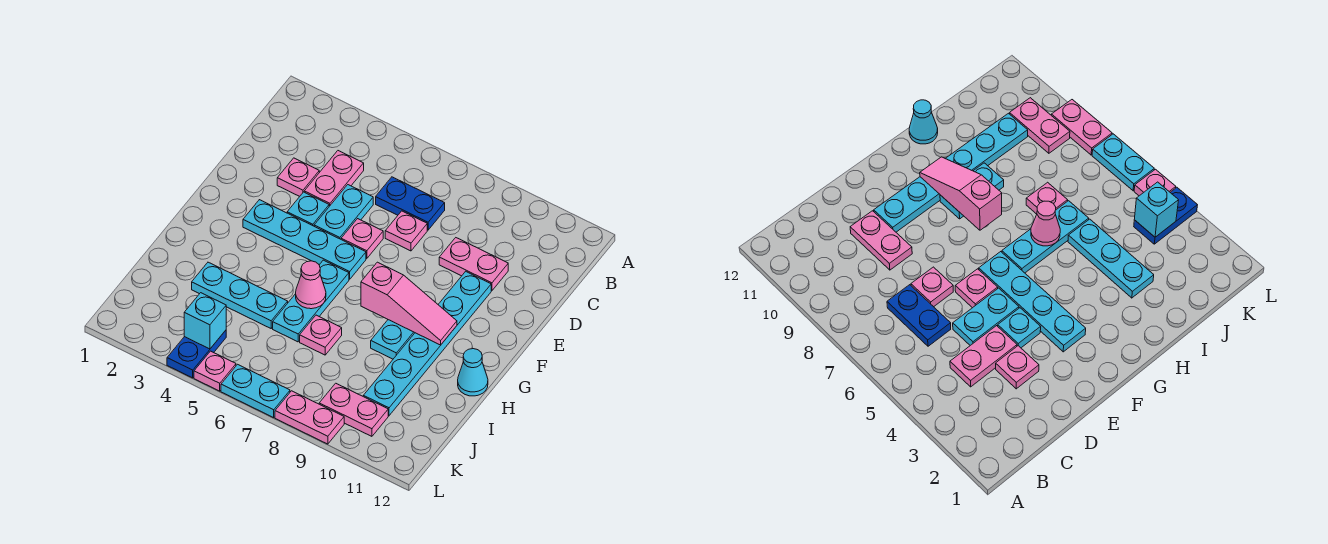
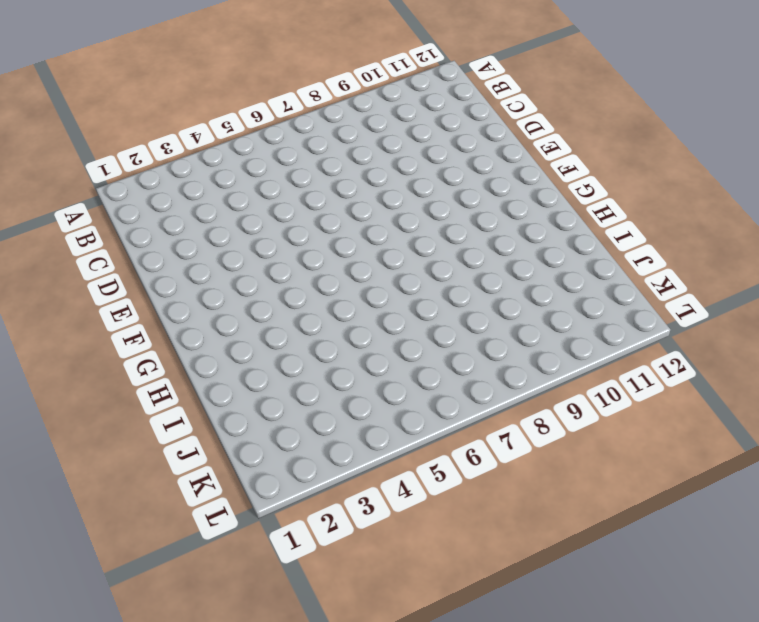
none -> pink 1x2 plate [304,151,364,206]
none -> blue 1x2 plate [376,177,445,230]
none -> pink 1x1 plate [277,158,319,196]

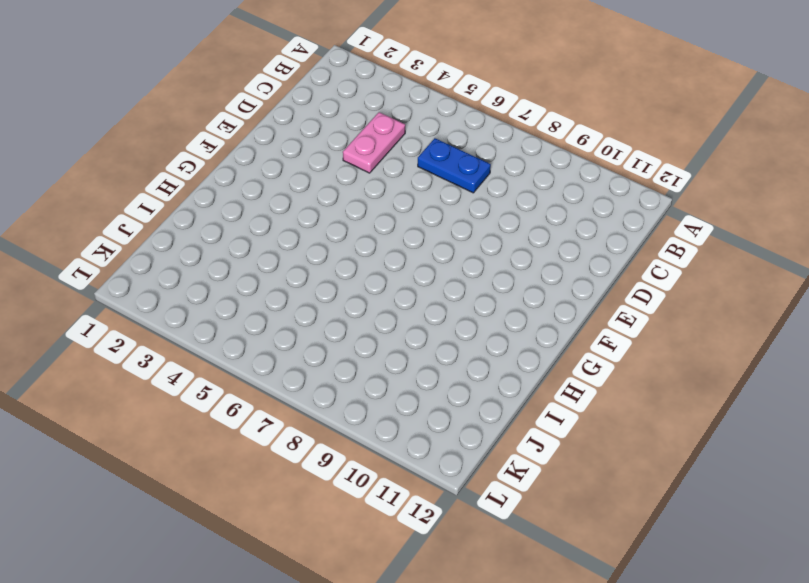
none -> pink 1x1 plate [277,158,319,196]
none -> cyan 1x2 plate [314,185,373,239]
none -> pink 1x1 plate [385,211,427,251]

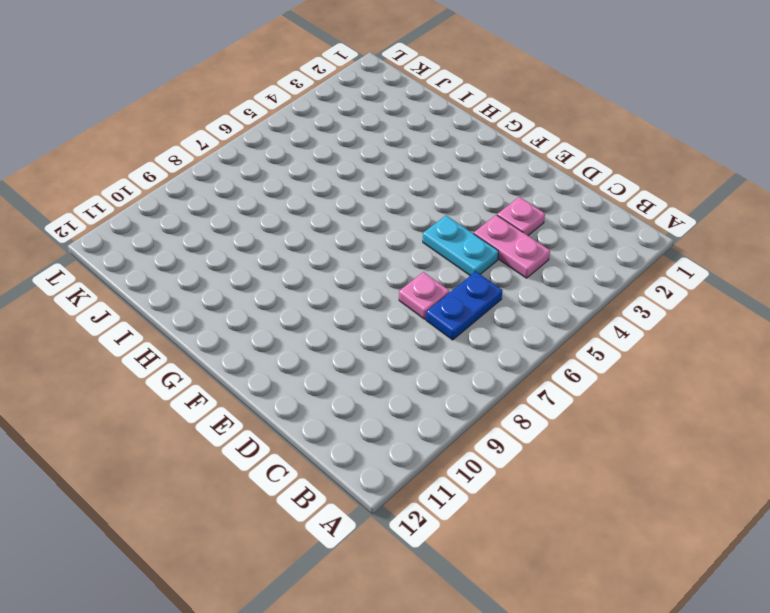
none -> pink 1x2 plate [439,238,508,291]
none -> cyan 1x1 plate [287,192,329,226]
none -> pink 1x1 plate [341,219,383,259]

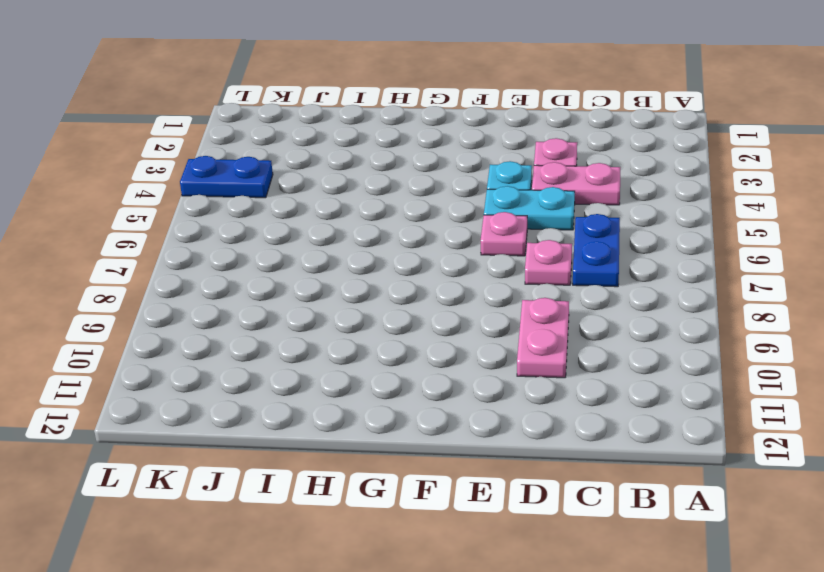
none -> cyan 1x6 plate [363,271,491,416]
none -> cyan 1x4 plate [243,200,366,279]
none -> cyan 1x3 plate [273,260,349,342]

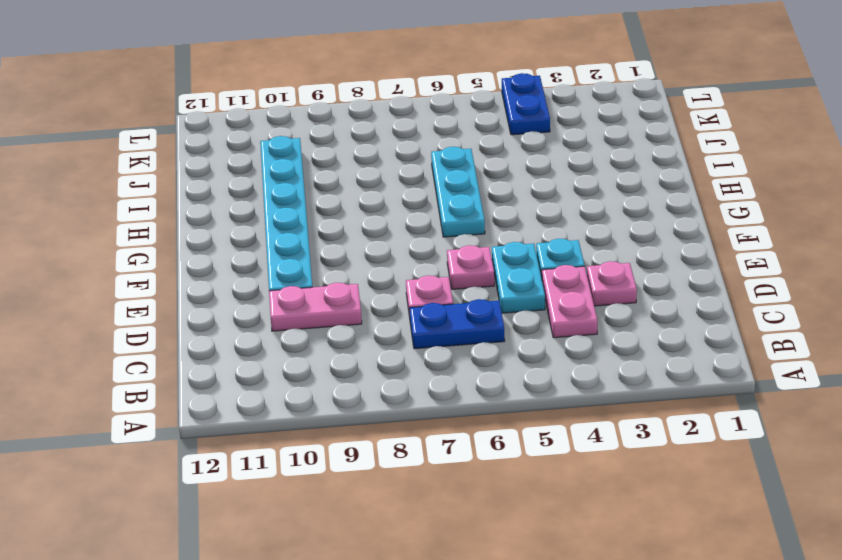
none -> cyan 1x4 plate [243,200,366,279]
none -> cyan 1x2 plate [371,320,415,359]
none -> cyan 1x1 cone [458,349,488,396]

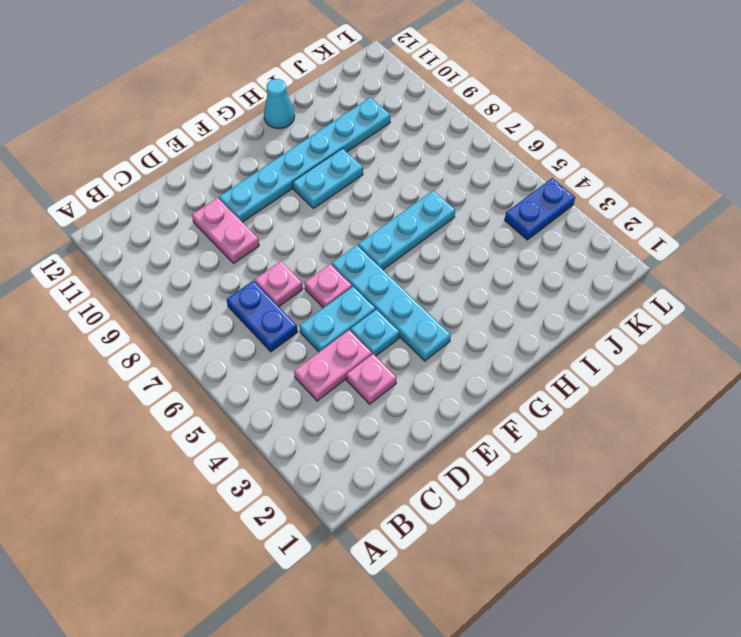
none -> cyan 1x3 plate [192,262,288,328]
none -> pink 1x1 plate [300,315,342,355]
none -> pink 1x2 plate [319,383,388,436]

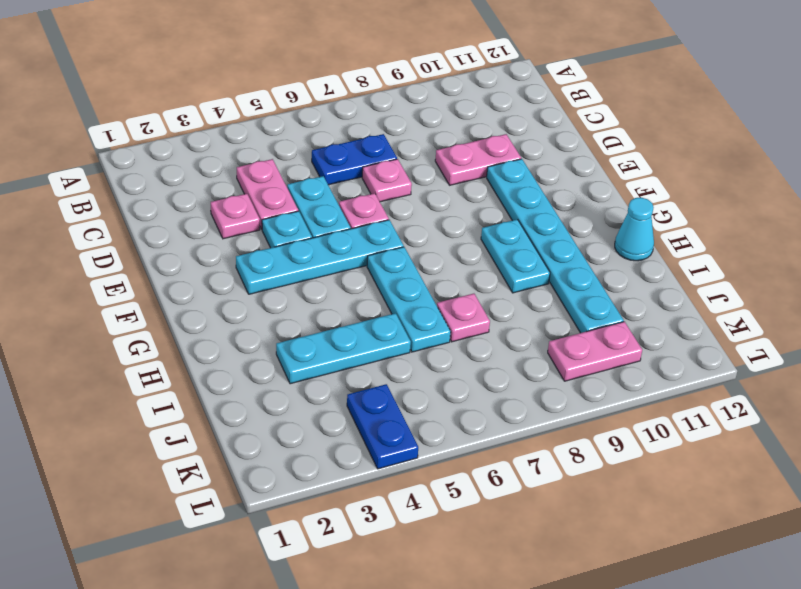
none -> pink 1x1 plate [194,351,236,391]
none -> cyan 1x2 plate [221,364,290,418]
none -> pink 1x2 plate [275,391,344,444]

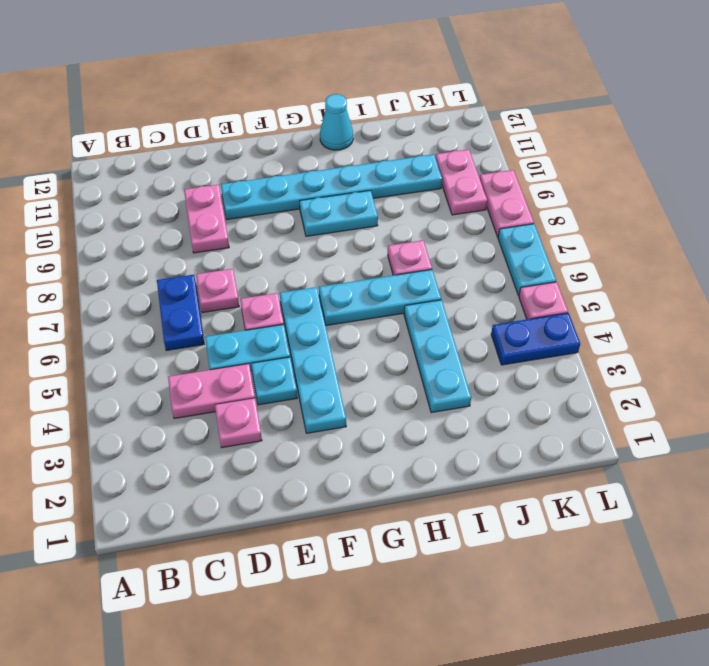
none -> pink 1x3 slope [361,262,457,345]
none -> pink 1x1 cone [296,261,326,309]
none -> cyan 1x1 brick [184,293,226,349]

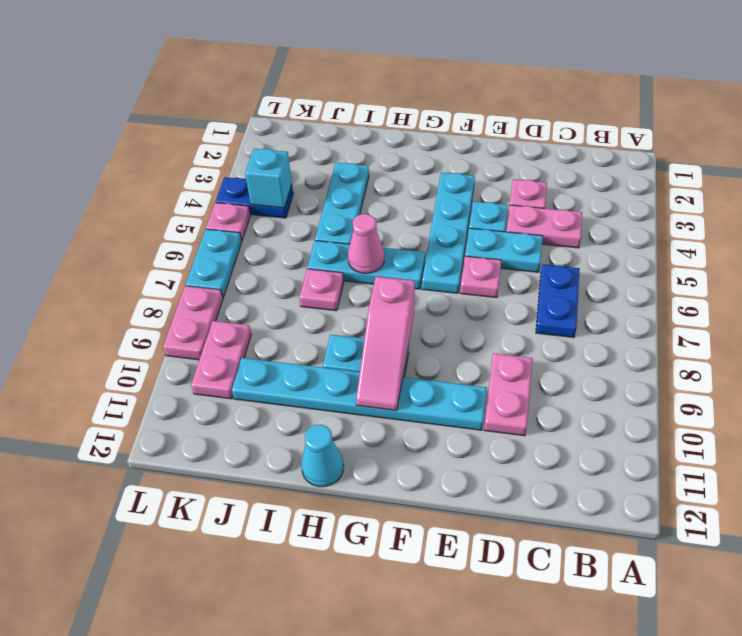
none -> pink 1x1 plate [385,211,427,251]

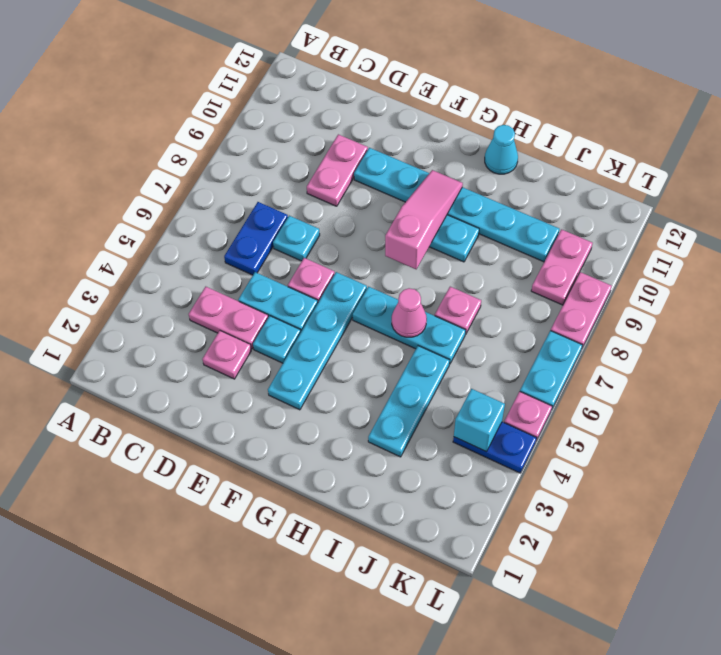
cyan 1x1 plate [273,216,320,261] -> pink 1x1 plate [385,211,427,251]

